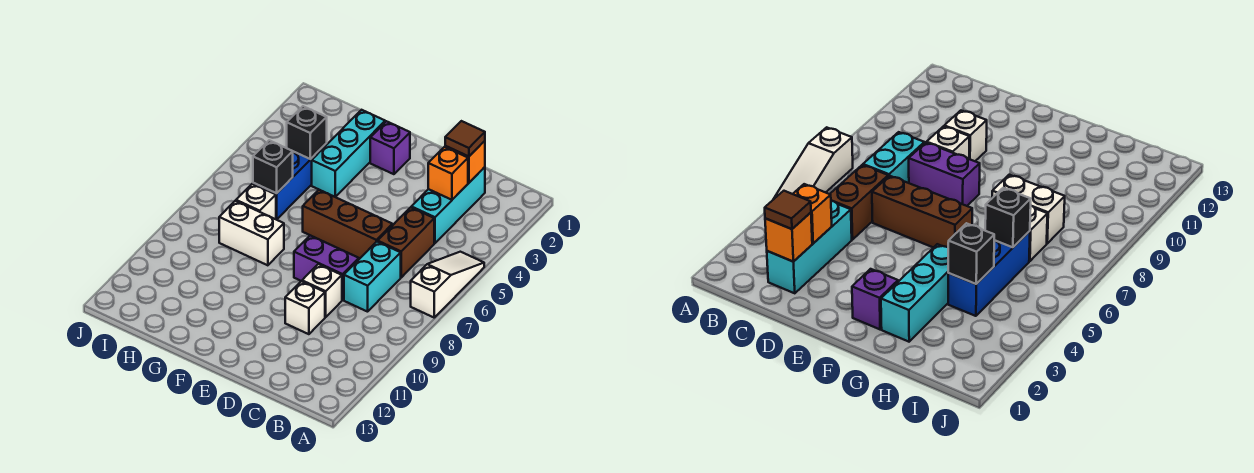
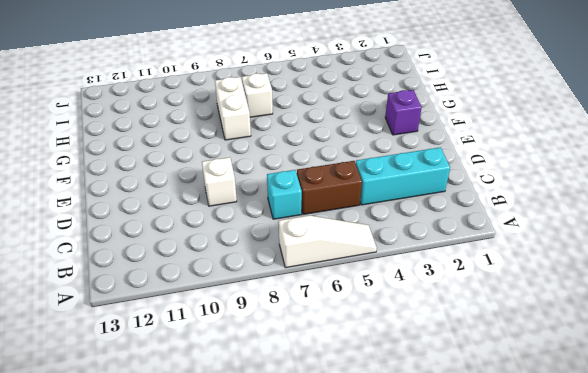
cyan 1x1 brick [267,170,302,219] -> cyan 1x2 brick [344,242,401,312]
none -> brown 1x3 brick [303,190,393,258]
none -> purple 1x2 brick [294,236,359,300]
none -> white 1x1 brick [285,281,325,334]

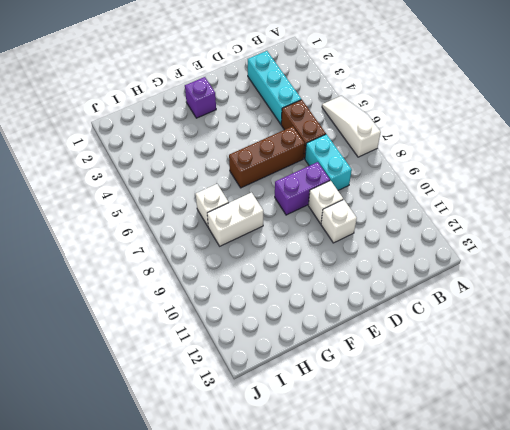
none -> cyan 1x3 brick [312,110,385,197]
none -> blue 1x3 brick [253,144,327,220]
none -> orange 1x1 brick [445,141,485,183]

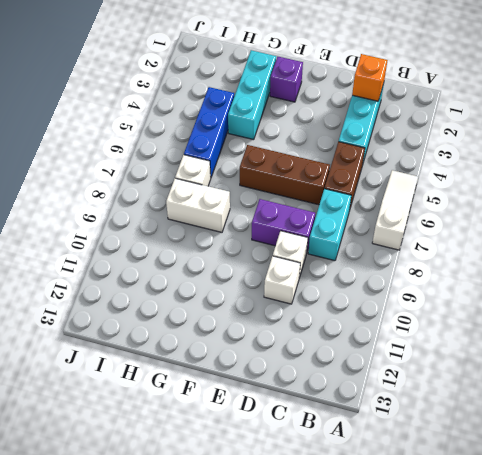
none -> orange 1x1 brick [428,147,468,200]
none -> black 1x1 brick [287,106,327,159]
none -> black 1x1 brick [253,140,293,193]

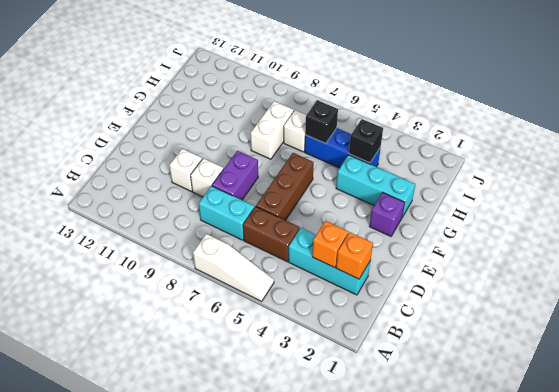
none -> brown 1x1 tile [445,121,485,157]

